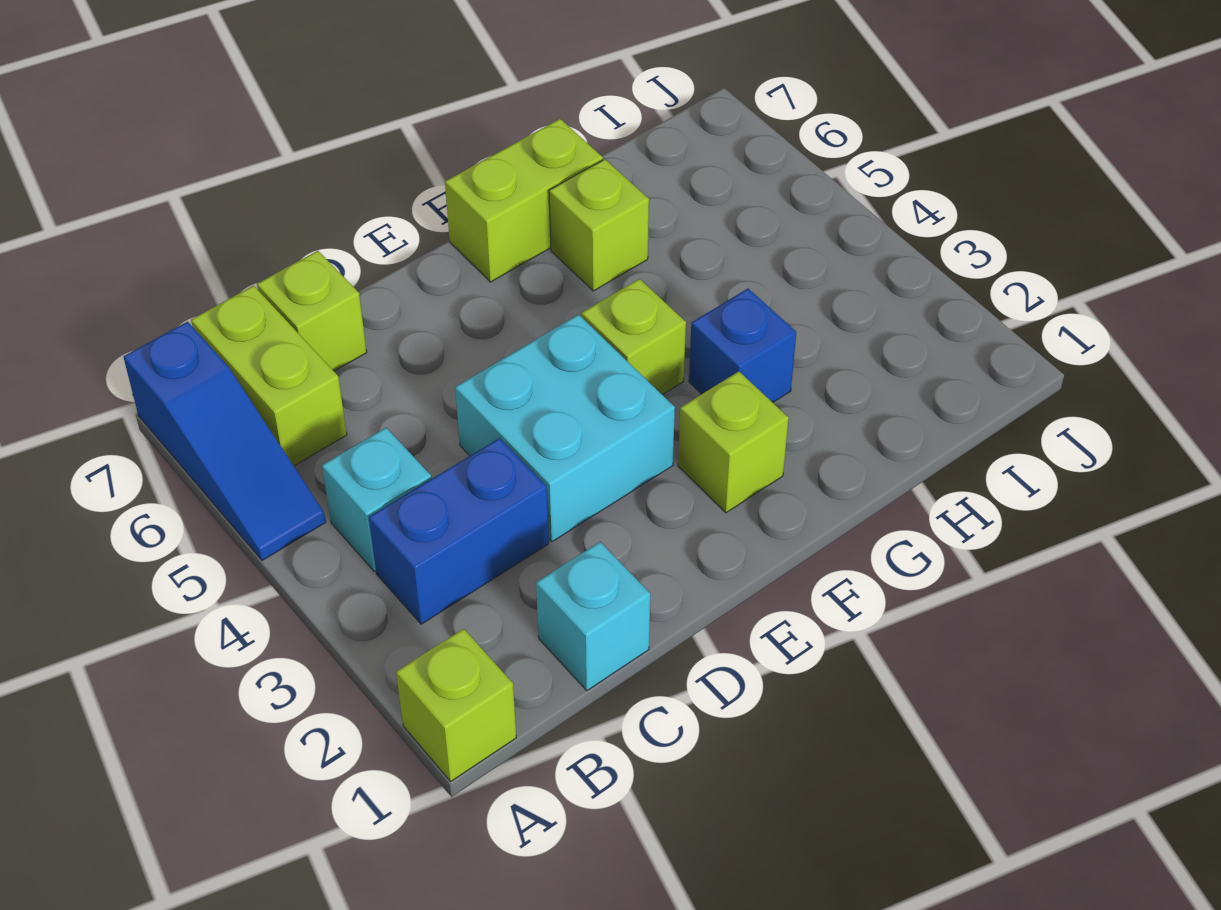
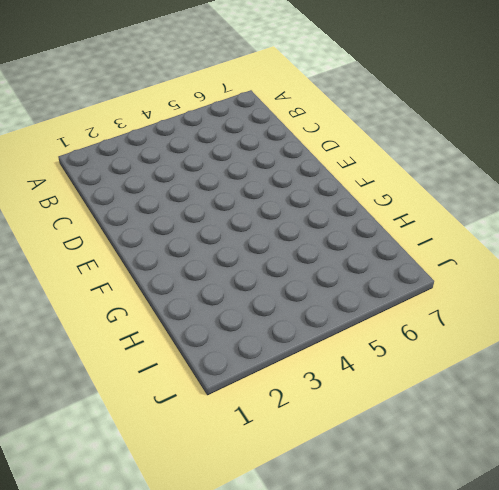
none -> lime 1x1 brick [396,629,516,781]
none -> blue 1x3 slope [123,322,326,560]
none -> blue 1x2 brick [369,438,549,624]

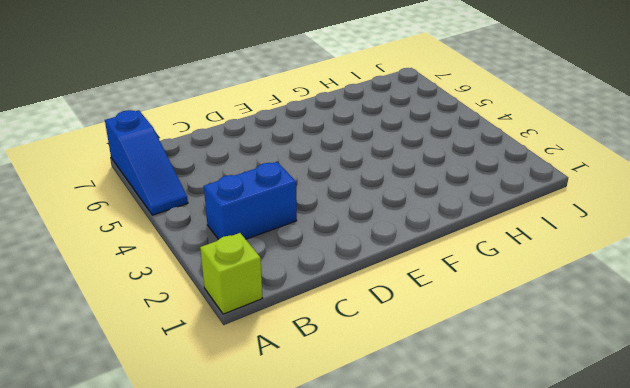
none -> cyan 1x1 brick [322,428,431,572]
none -> lime 1x2 brick [191,286,347,466]
none -> cyan 1x1 brick [536,542,650,691]

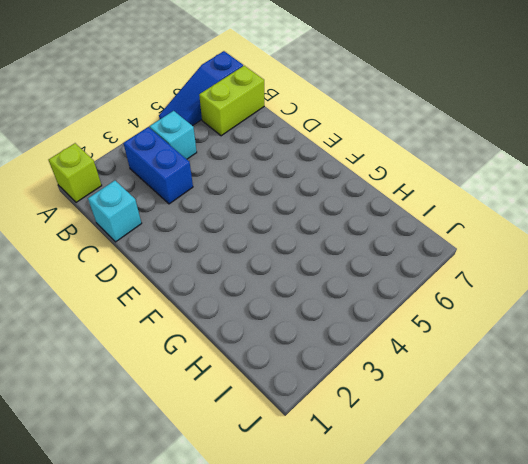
none -> lime 1x1 brick [257,251,367,371]
none -> cyan 2x2 brick [455,315,675,542]
none -> lime 1x1 brick [678,372,789,513]

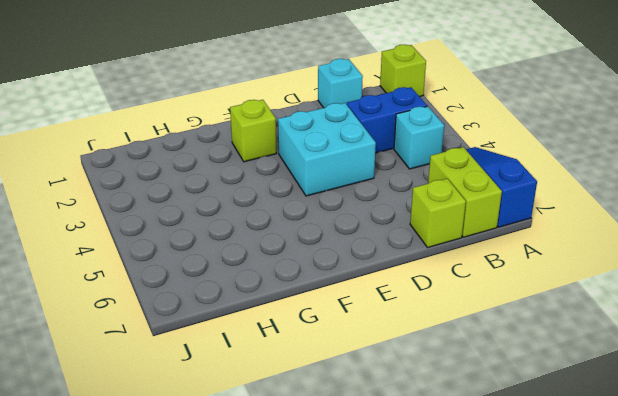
none -> lime 1x1 brick [582,279,686,395]
none -> lime 1x2 brick [445,119,603,282]
none -> blue 1x1 brick [689,289,796,402]

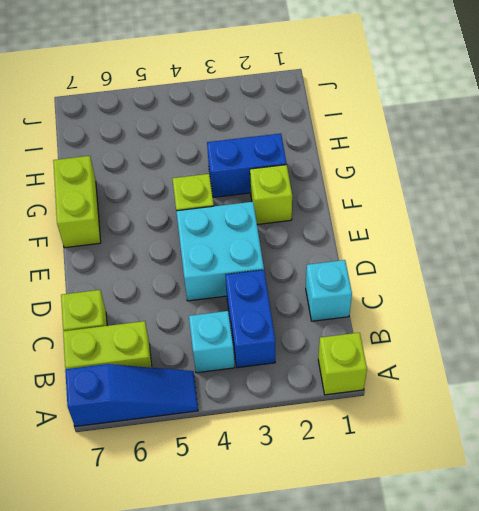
blue 1x2 brick [207,133,287,197] -> blue 1x1 brick [689,289,796,402]
none -> lime 1x1 brick [549,159,649,291]

